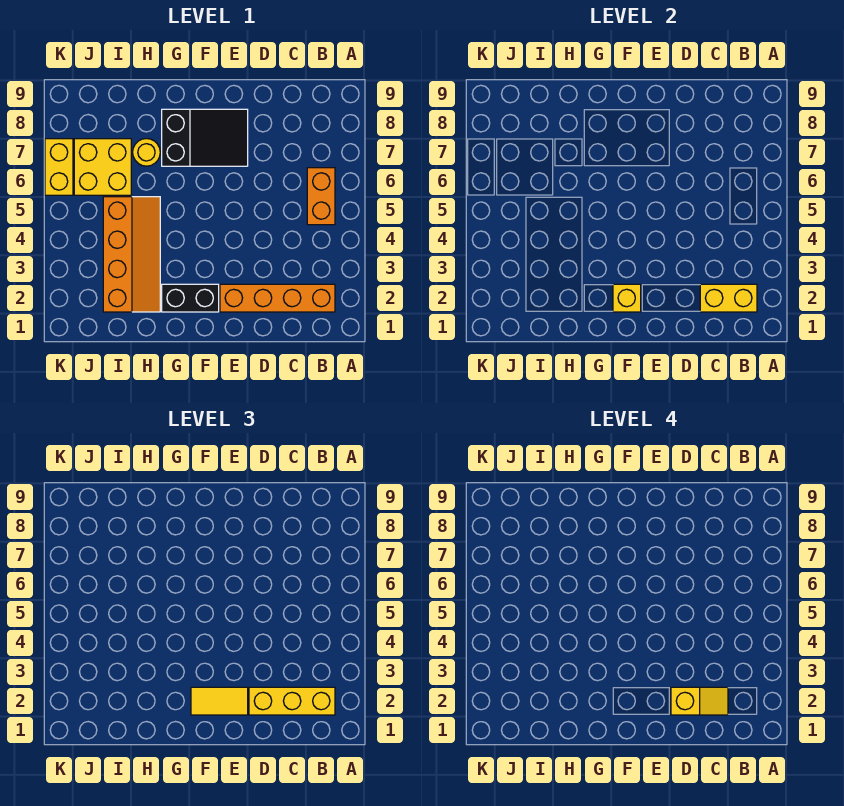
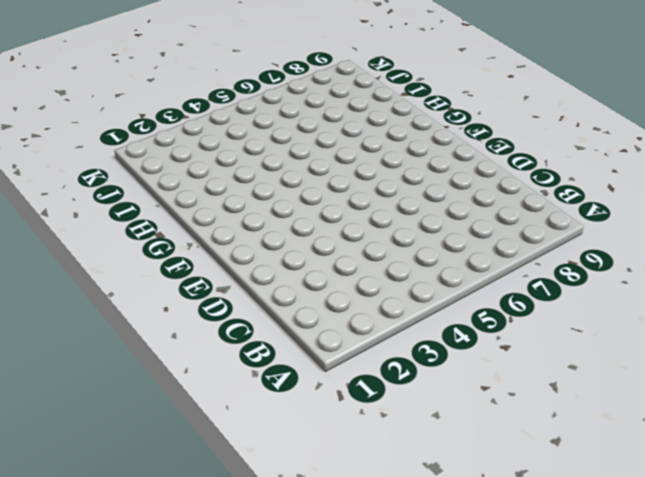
none -> orange 1x4 brick [220,284,335,312]
none -> orange 1x2 brick [307,168,335,225]
none -> black 2x3 slope [162,109,248,166]

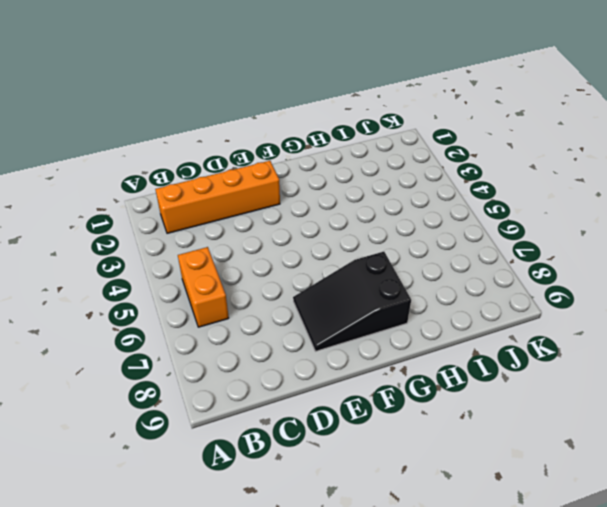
none -> black 1x2 brick [162,284,219,312]
none -> orange 2x4 slope [103,197,160,312]
none -> yellow 1x1 round brick [133,139,160,166]

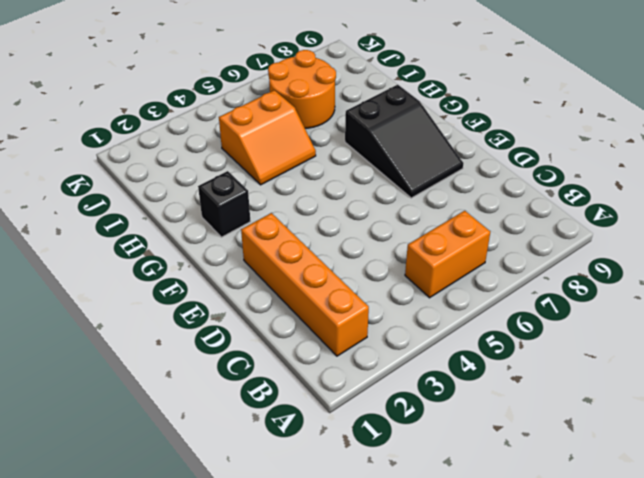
black 1x1 brick [198,171,250,237] -> black 1x2 brick [162,284,219,312]
orange 2x2 slope [219,90,316,185] -> orange 2x4 slope [103,197,160,312]
orange 2x2 round brick [268,50,336,128] -> yellow 2x2 brick [74,139,131,195]
none -> yellow 1x1 round brick [133,139,160,166]
none -> yellow 1x2 brick [45,139,73,195]
none -> yellow 1x2 brick [700,284,757,312]

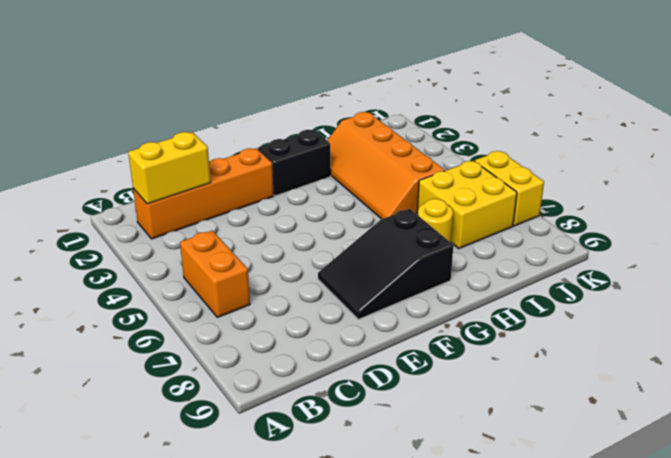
none -> yellow 1x1 brick [613,284,641,312]
none -> yellow 1x3 brick [249,687,335,715]
none -> yellow 1x2 tile [191,687,248,715]

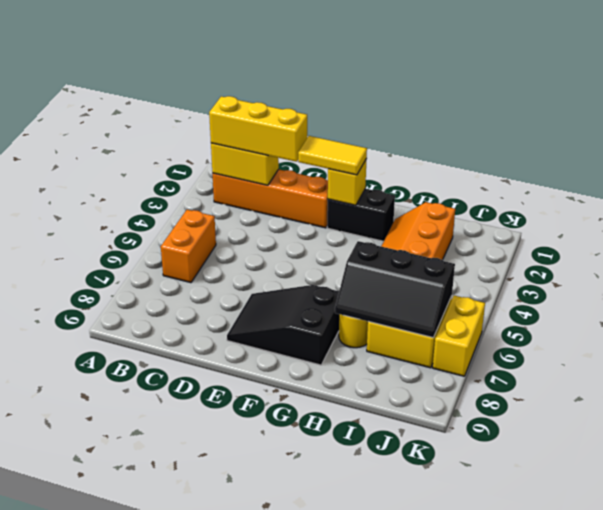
black 2x3 slope [335,241,455,338] -> none
none -> yellow 1x2 slope [671,687,728,715]

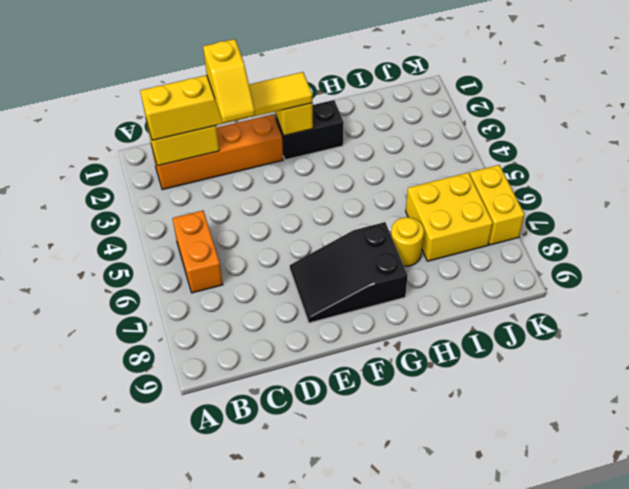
yellow 1x2 slope [203,39,255,123] -> yellow 1x2 slope turned to [671,687,728,715]
none -> orange 2x4 slope [103,197,160,312]

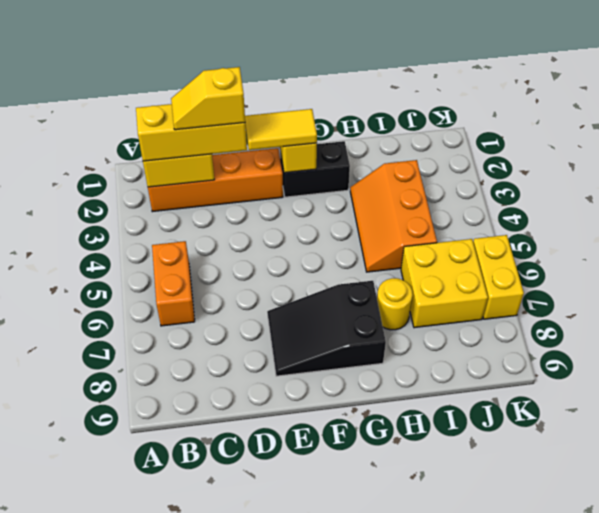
orange 2x3 slope [350,160,437,272] -> orange 2x4 slope [103,197,160,312]

